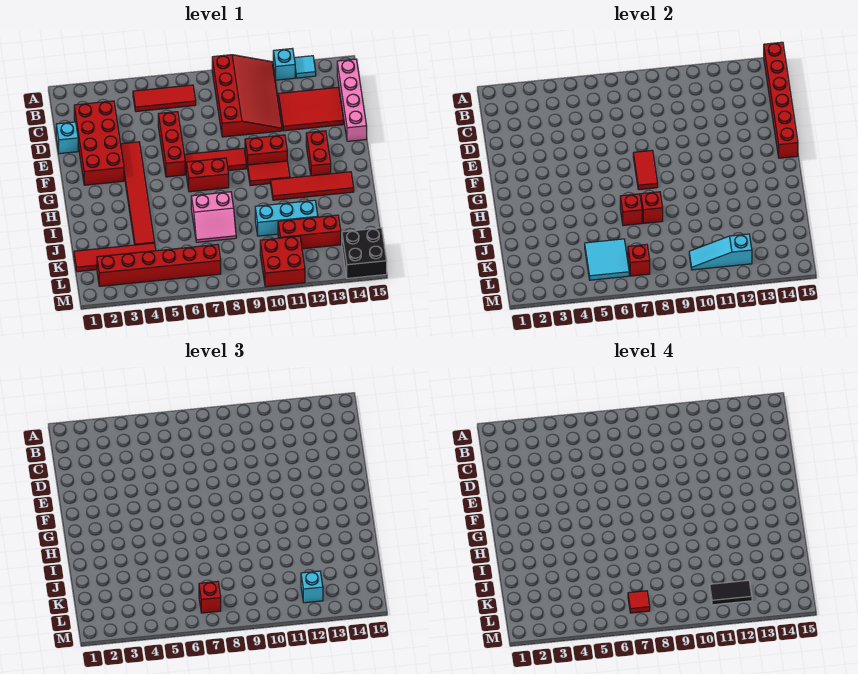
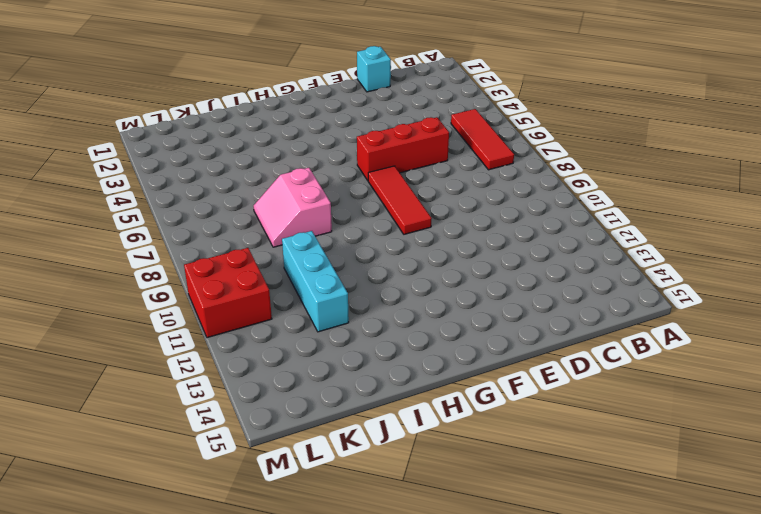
none -> red 3x4 slope [212,55,282,137]
none -> cyan 1x1 brick [273,48,295,80]
none -> cyan 1x1 tile [294,56,316,78]
none -> pink 1x4 brick [337,59,367,141]

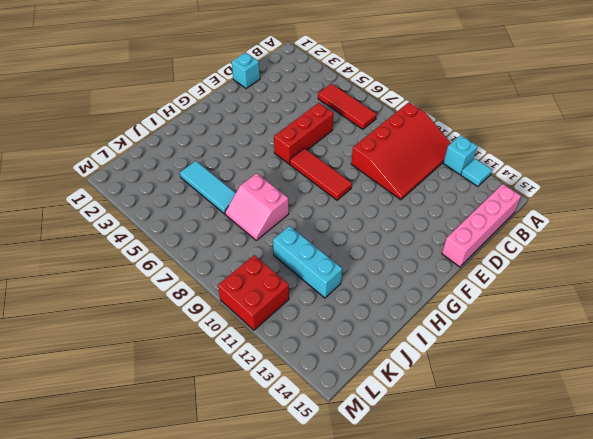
cyan 1x3 tile [180,161,236,214] -> red 1x6 tile [121,142,155,245]
none -> red 2x4 brick [74,101,124,185]
none -> red 2x3 tile [278,87,344,131]
none -> red 1x2 brick [245,135,287,168]
none -> red 1x2 brick [306,131,331,176]

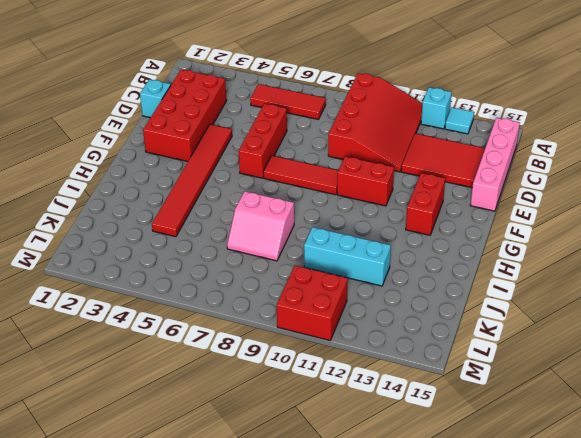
none -> red 1x2 brick [186,158,229,192]
none -> red 1x2 tile [248,161,290,186]
none -> red 1x4 tile [271,172,354,200]
none -> red 1x4 tile [74,243,156,272]

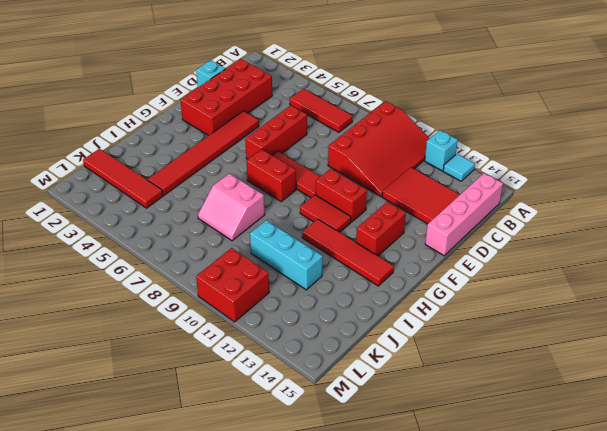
none -> red 1x3 brick [278,215,341,249]
none -> red 1x6 brick [97,244,221,286]
none -> black 2x2 brick [342,228,387,278]
none -> red 1x6 brick [764,42,798,158]

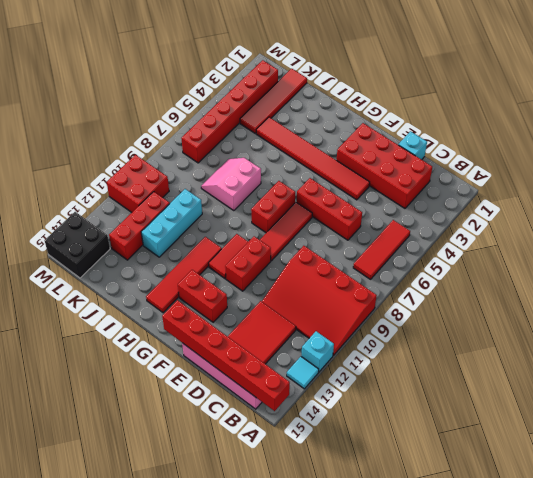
none -> red 1x2 tile [633,150,658,190]
none -> red 1x1 brick [620,194,642,226]
none -> red 1x1 brick [641,192,663,223]
none -> cyan 2x2 tile [585,239,629,280]

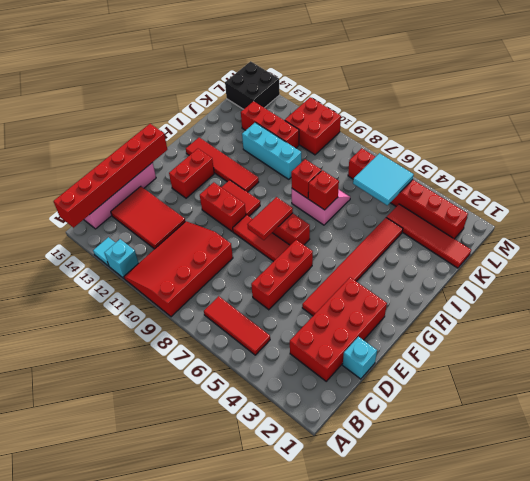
none -> red 1x1 brick [628,244,650,276]
none -> cyan 1x3 slope [689,234,752,270]
none -> red 1x1 brick [199,581,221,613]
none -> cyan 1x1 brick [301,571,323,603]

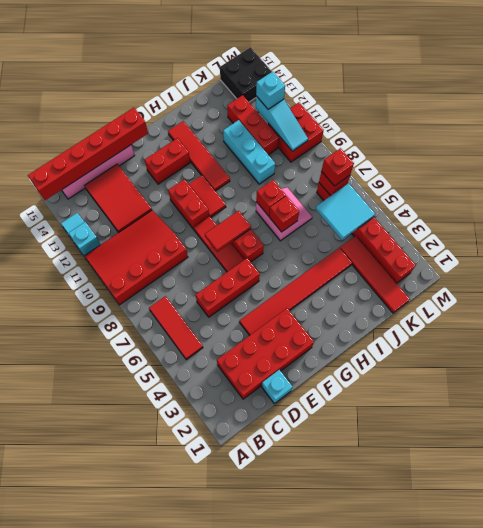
none -> red 1x1 tile [628,591,650,613]
none -> black 1x2 tile [710,580,752,605]

